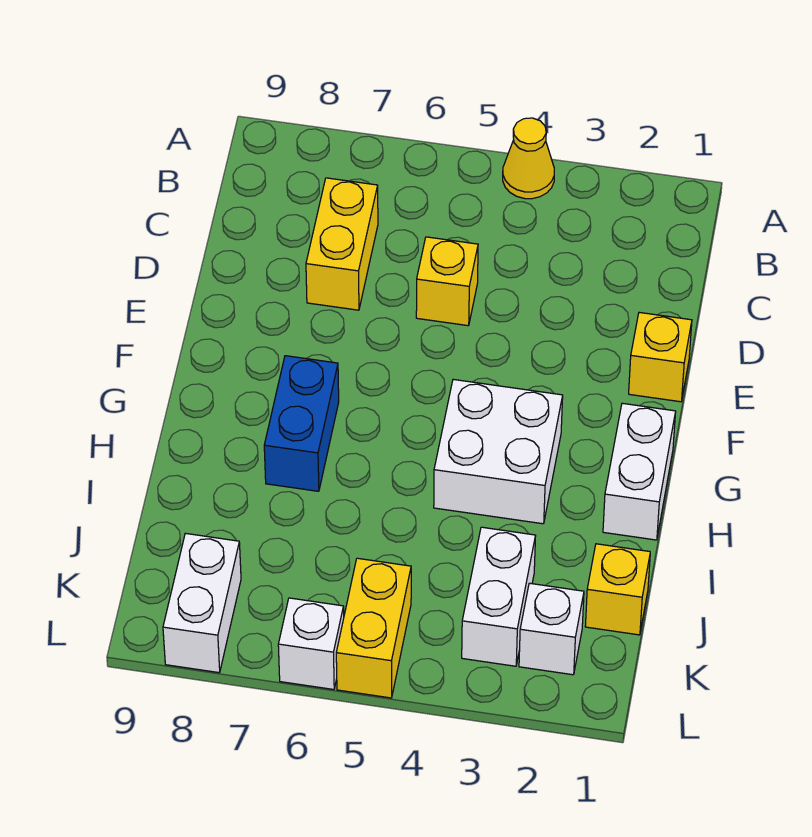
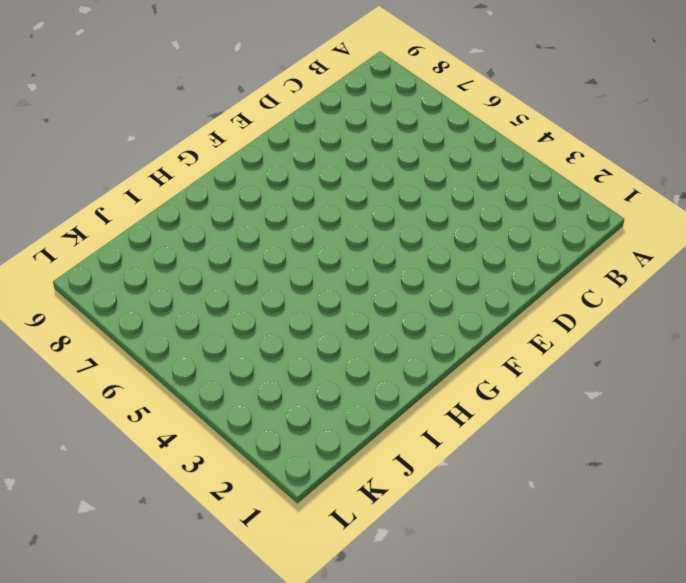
none -> yellow 1x1 cone [503,118,554,199]
none -> yellow 1x2 brick [306,178,378,310]
none -> yellow 1x1 brick [416,237,478,326]

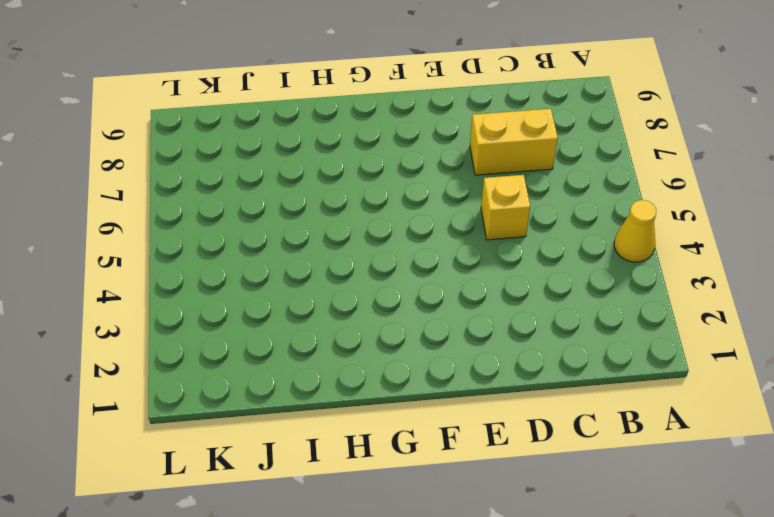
none -> yellow 1x1 brick [629,312,692,402]
none -> white 1x2 brick [603,403,676,540]
none -> white 2x2 brick [434,379,563,524]

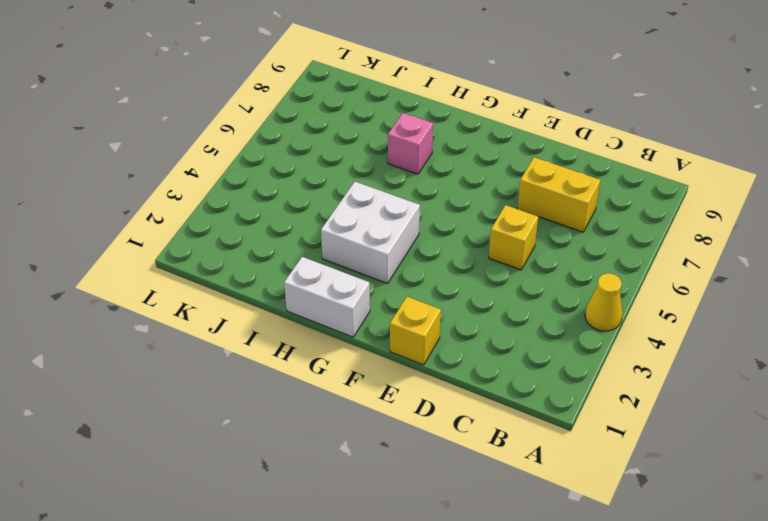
pink 1x1 brick [388,113,433,174] -> blue 1x2 brick [264,356,339,491]
none -> yellow 1x1 brick [585,544,650,635]
none -> white 1x2 brick [462,527,536,666]
none -> white 1x1 brick [519,583,584,675]

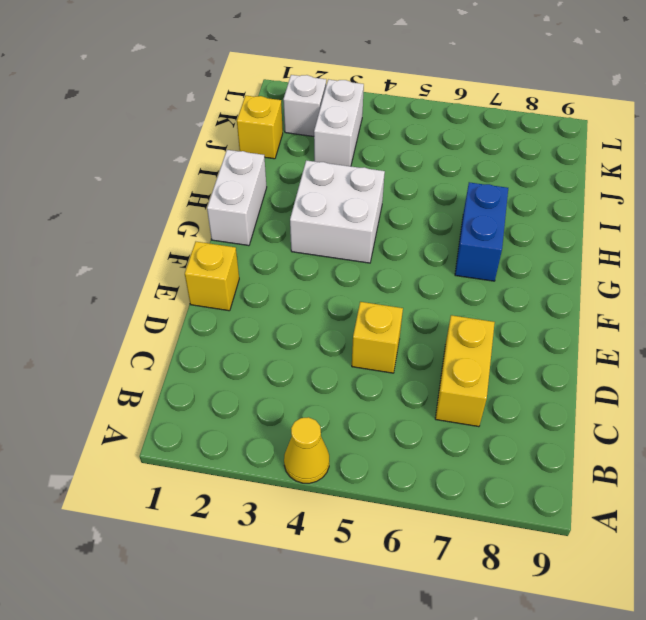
none -> yellow 1x2 brick [336,558,411,698]
none -> white 1x2 brick [163,533,241,673]
none -> white 1x1 brick [278,598,344,689]

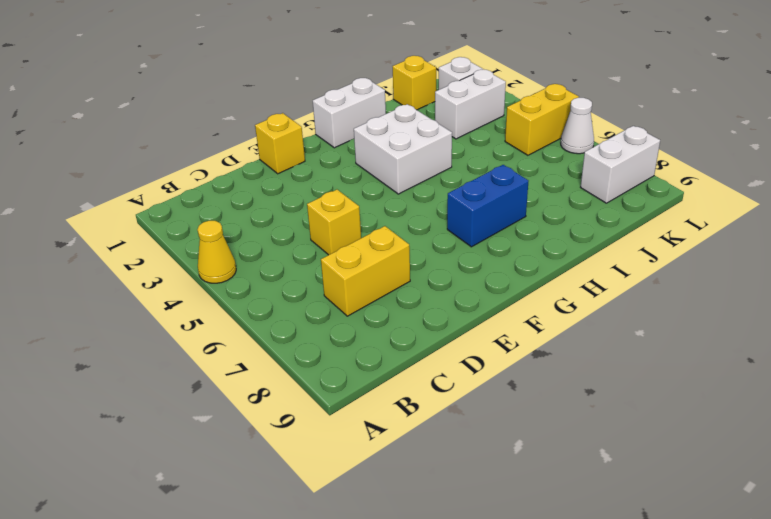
white 1x1 cone [561,98,594,154] -> white 1x1 brick [278,598,344,689]

